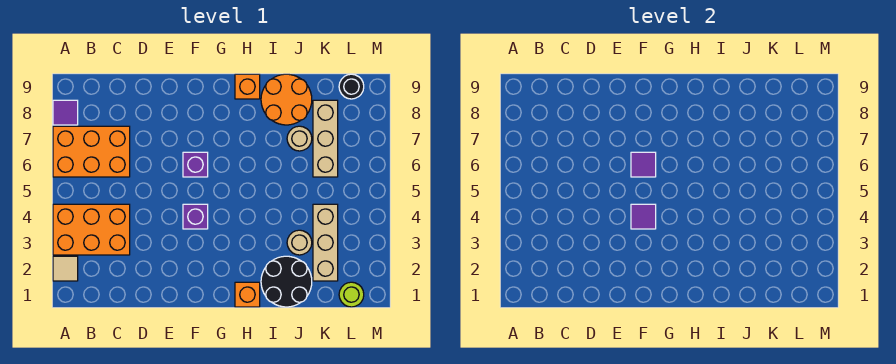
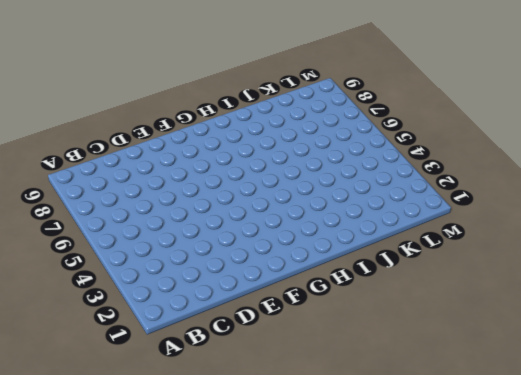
none -> tan 1x1 tile [53,256,78,281]
none -> orange 2x3 brick [53,204,130,255]
none -> orange 2x3 brick [53,126,130,177]

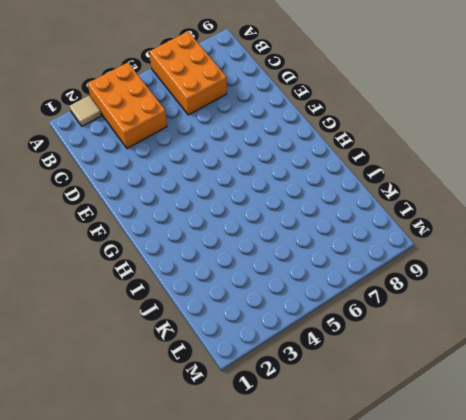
none -> purple 1x1 tile [53,100,78,125]
none -> purple 1x1 brick [183,204,208,229]
none -> purple 1x1 brick [183,152,208,177]

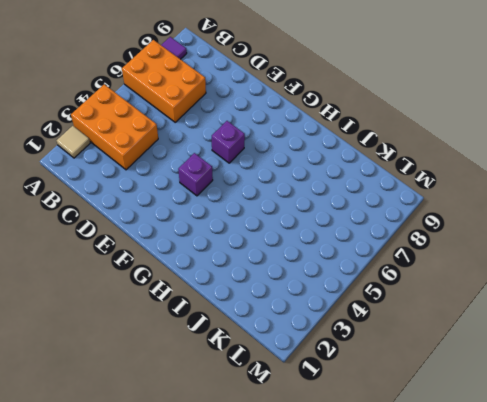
none -> orange 1x1 brick [235,282,260,307]
none -> orange 1x1 brick [235,74,260,99]
none -> black 2x2 round brick [261,256,312,307]

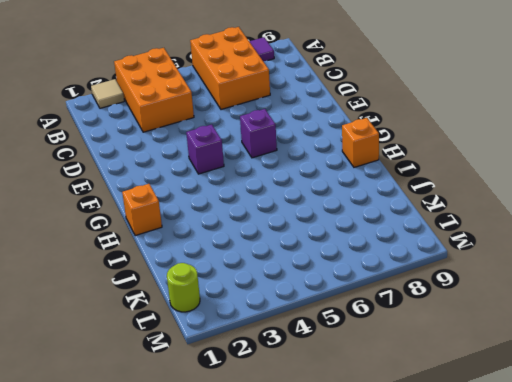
none -> black 2x2 round brick [261,256,312,307]
none -> orange 2x2 round brick [261,74,312,125]
none -> tan 1x1 round brick [287,230,312,255]

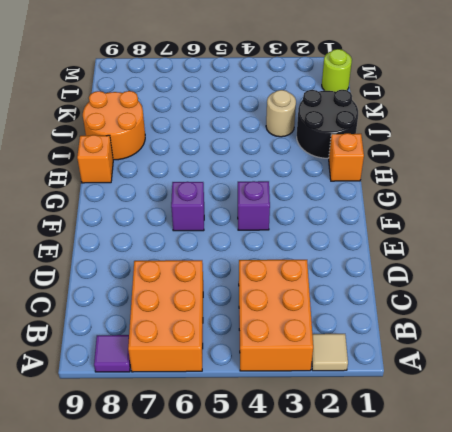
none -> tan 1x1 round brick [287,126,312,151]
none -> tan 1x3 brick [313,204,338,281]
none -> tan 1x3 brick [313,100,338,177]

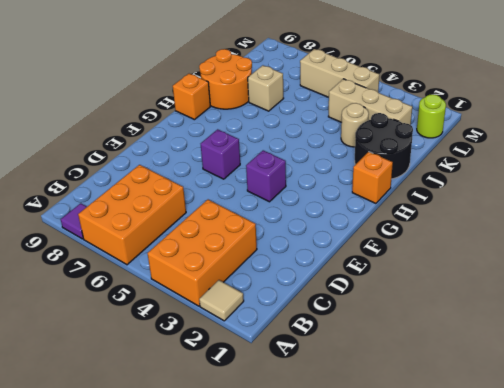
tan 1x1 brick [248,65,284,111] -> tan 1x1 round brick [287,126,312,151]
tan 1x3 brick [300,49,379,97] -> tan 1x3 brick moved to [313,100,338,177]
none -> black 1x1 round brick [339,74,364,99]
none -> purple 1x1 tile [631,204,656,229]
none -> purple 1x1 tile [631,152,656,177]

